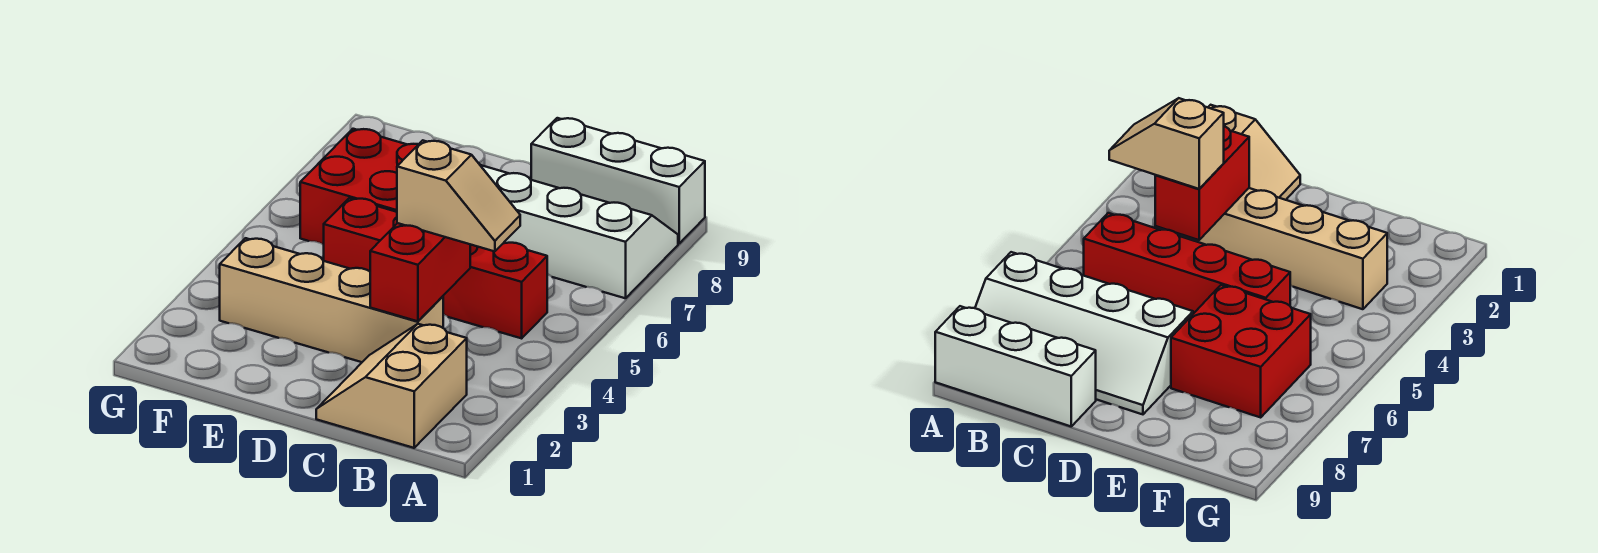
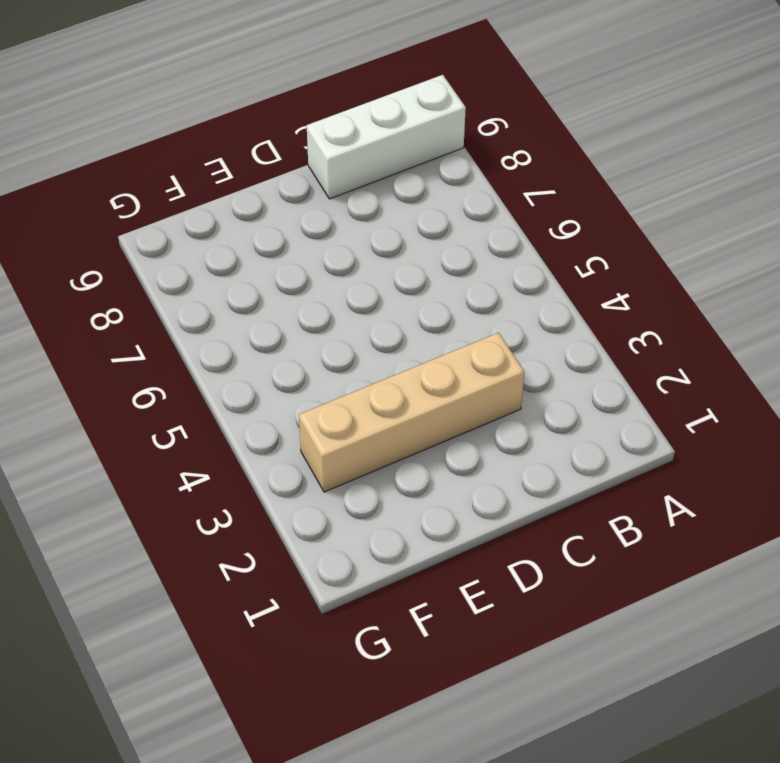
none -> white 2x4 slope [480,165,678,298]
none -> tan 2x2 slope [316,324,467,448]

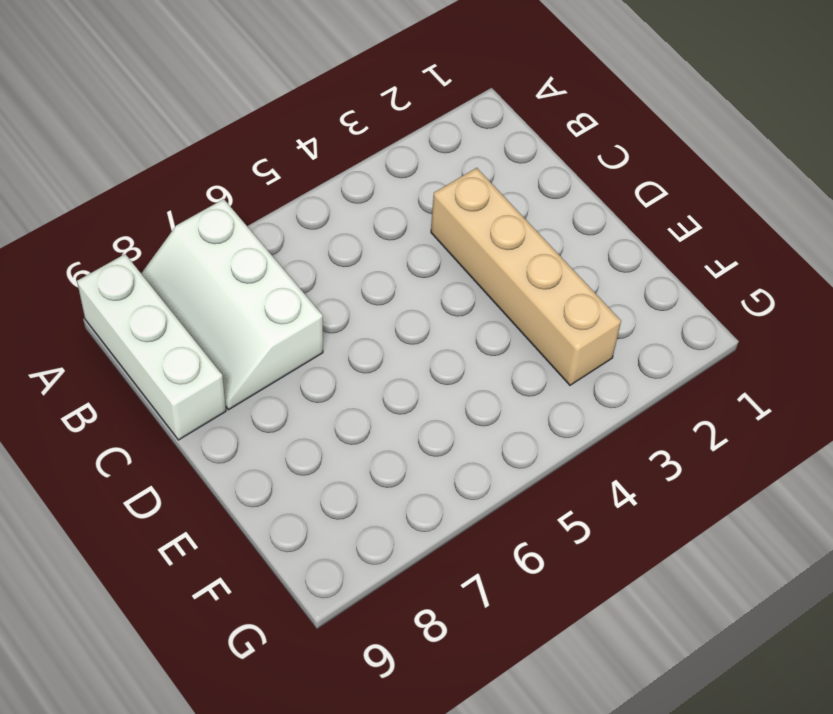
white 2x3 slope [141,199,323,410] -> white 2x4 slope [480,165,678,298]
none -> tan 2x2 slope [316,324,467,448]
none -> red 1x4 brick [324,198,547,338]

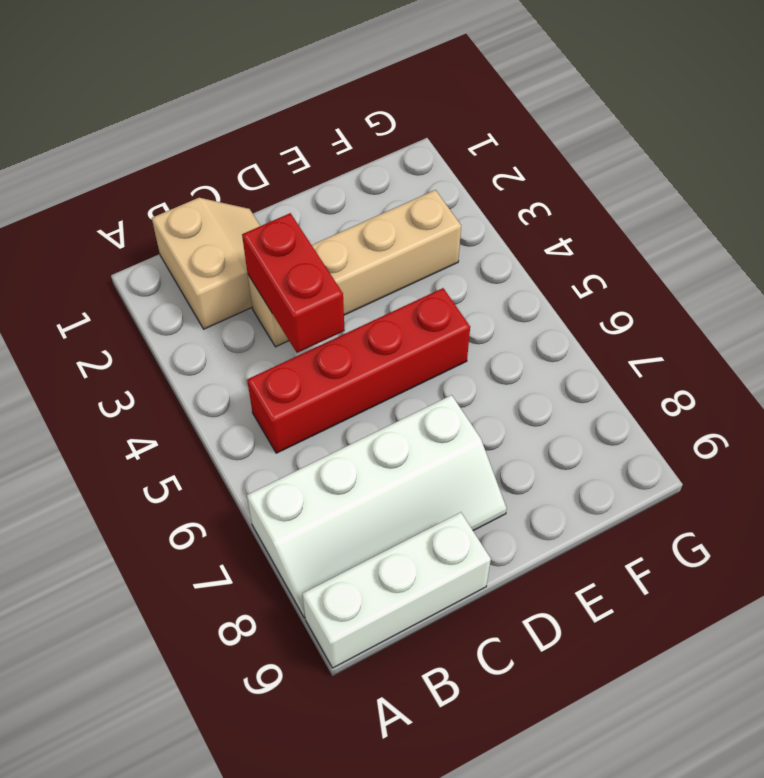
none -> red 2x2 brick [300,129,419,245]
none -> tan 1x2 slope [397,140,520,251]

